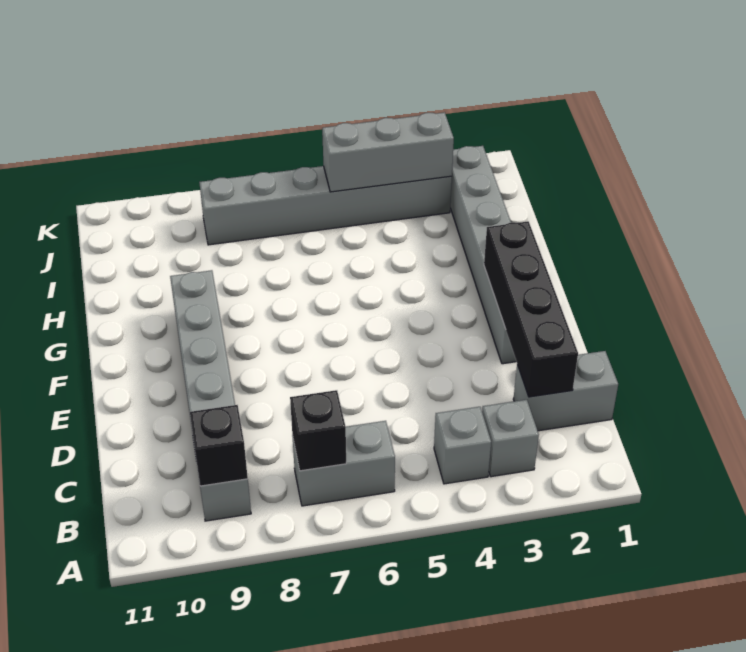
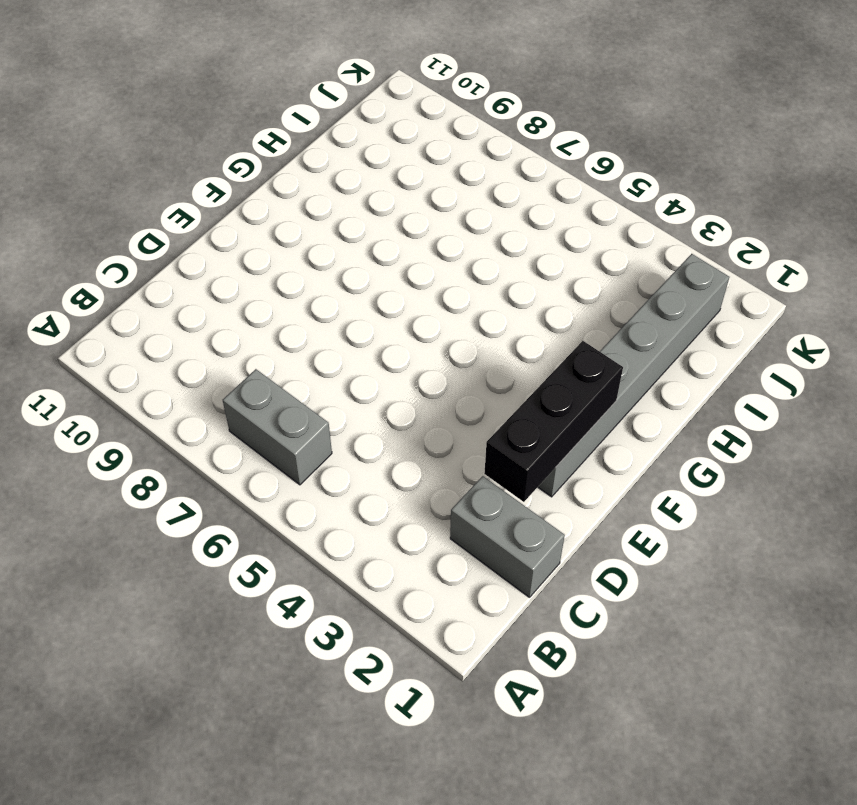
black 1x3 brick [484,341,623,502] -> black 1x4 brick [484,221,578,397]
none -> grey 1x1 brick [482,400,539,477]
none -> grey 1x1 brick [434,407,491,484]

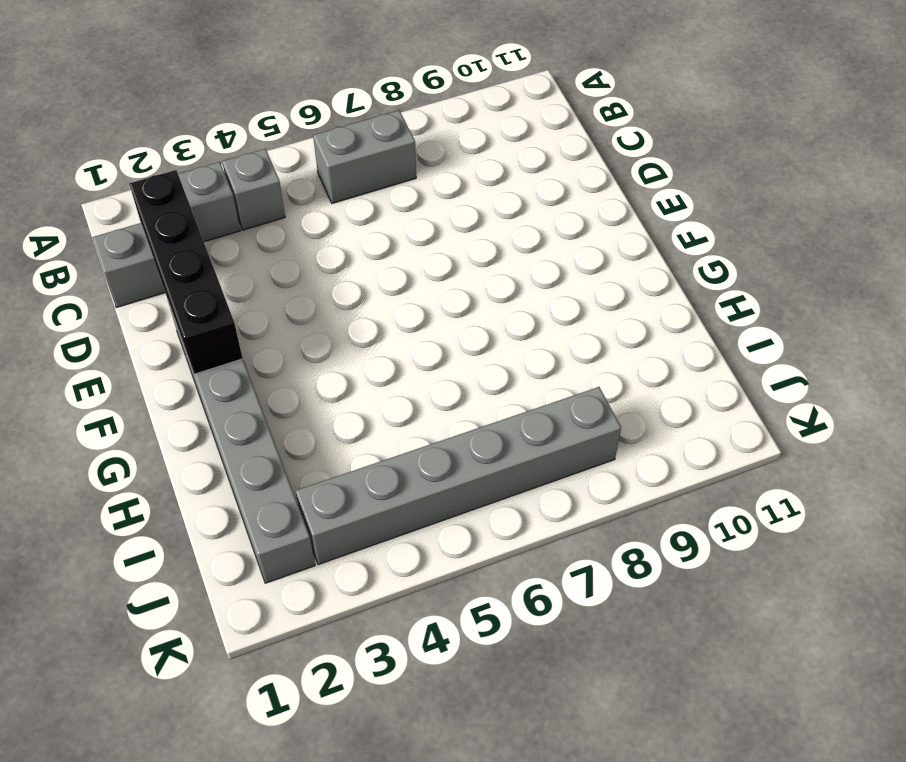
none -> grey 1x6 brick [170,270,251,521]
none -> black 1x1 brick [290,390,346,471]

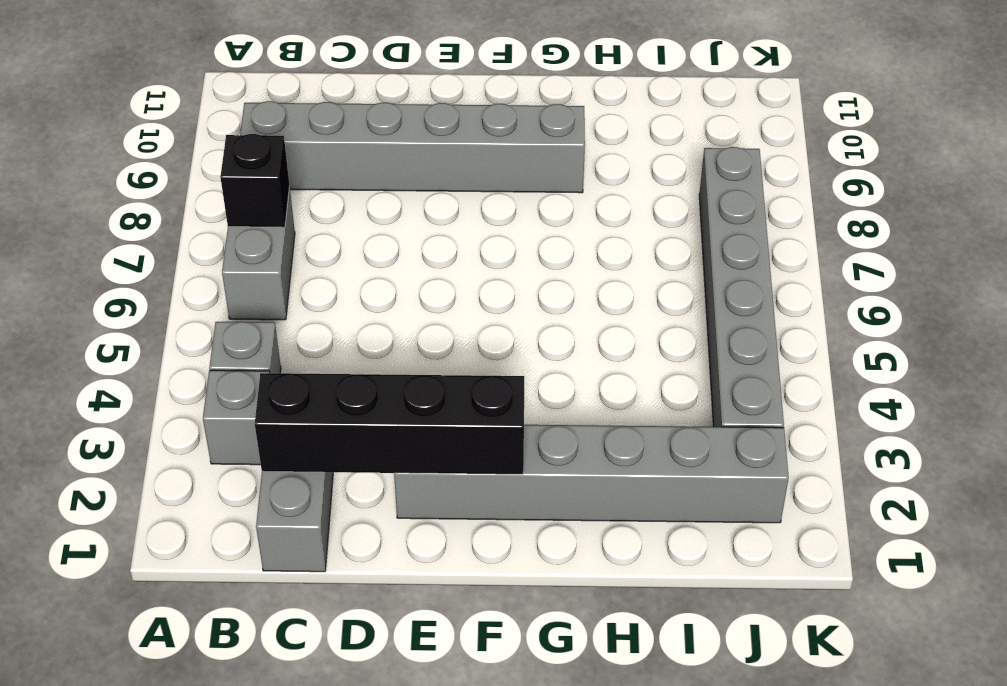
none -> black 1x1 brick [190,405,248,486]
none -> grey 1x3 brick [322,112,454,192]

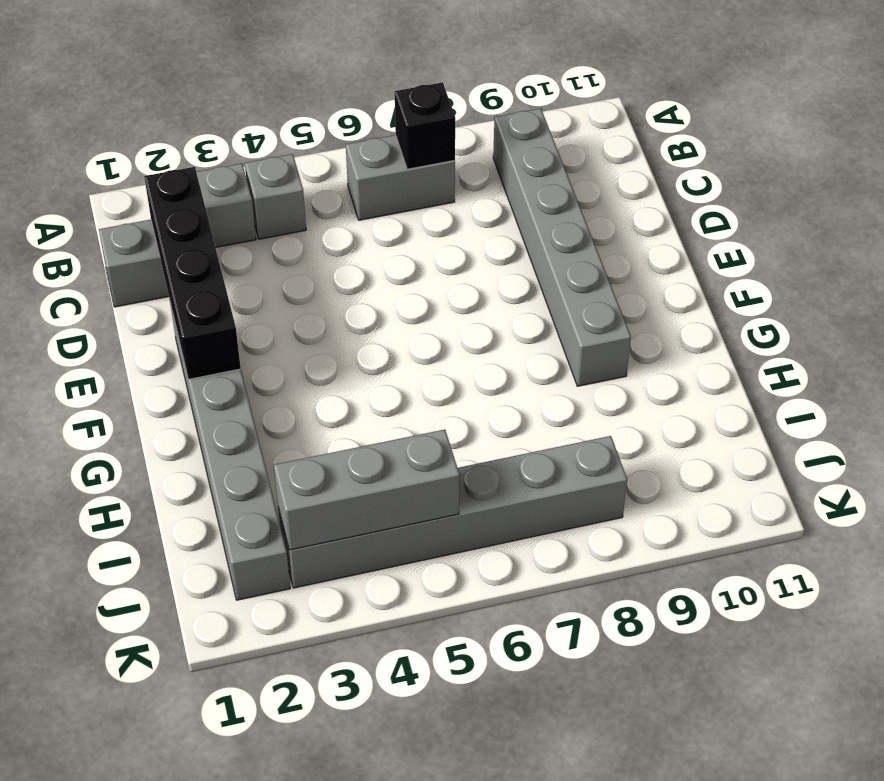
none -> black 1x1 brick [190,405,248,486]

